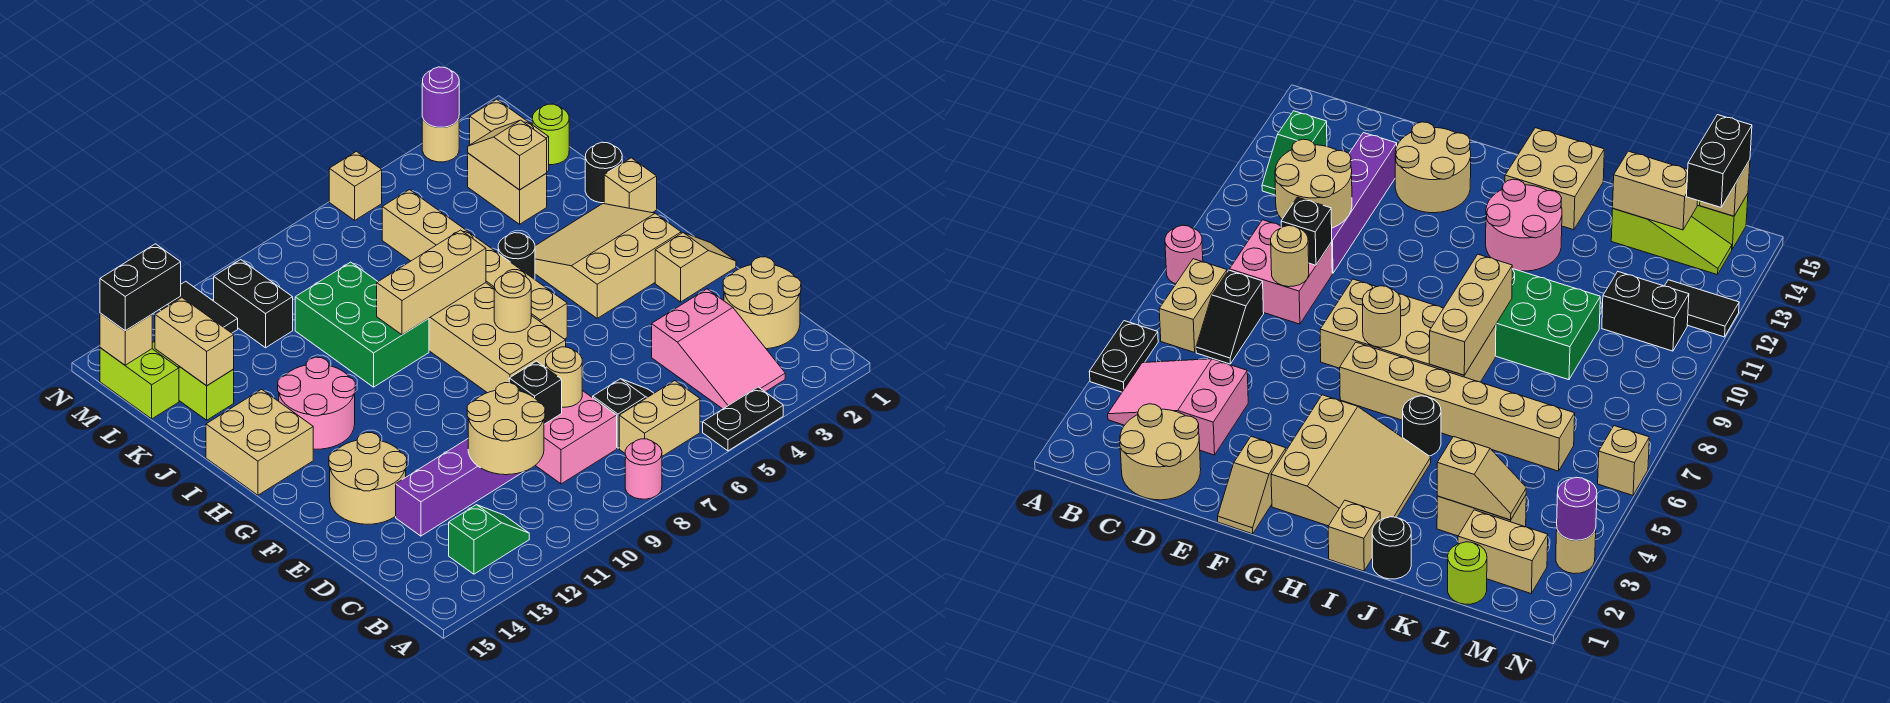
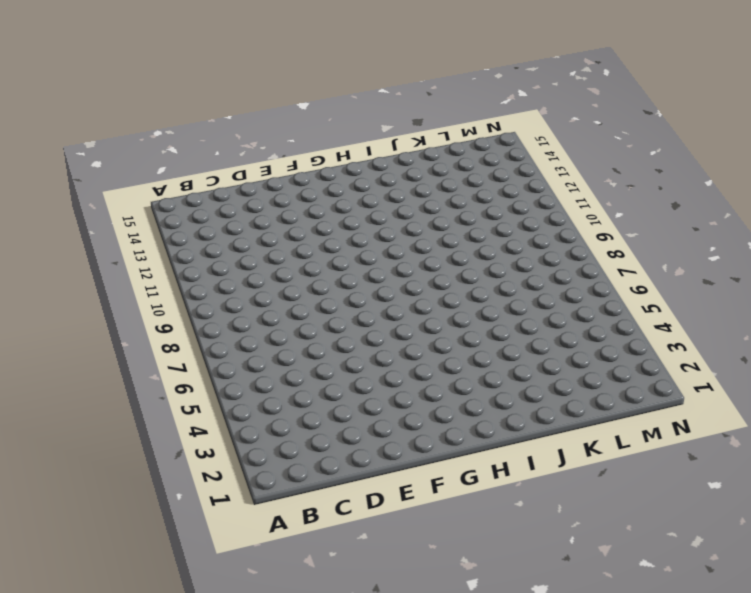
none -> black 1x2 plate [703,387,783,451]
none -> pink 1x1 round brick [625,439,662,499]
none -> pink 2x3 slope [652,289,785,409]
none -> tan 1x2 brick [619,381,700,456]

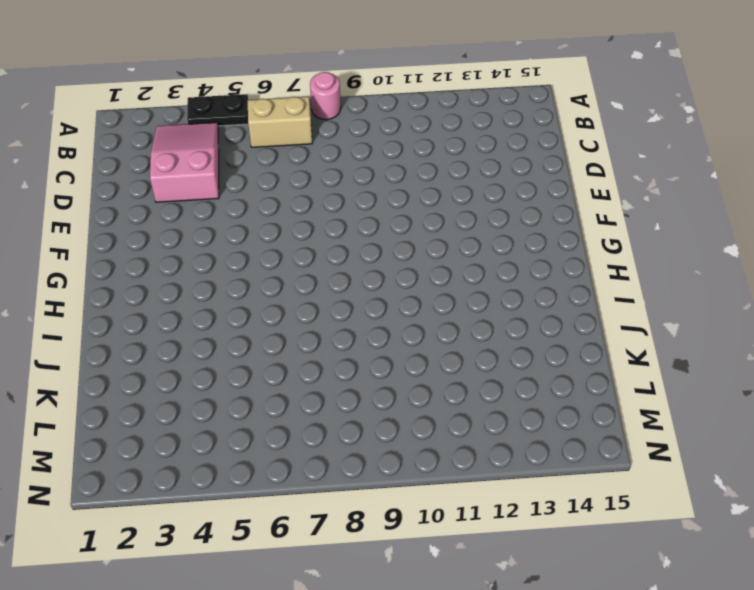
none -> green 1x2 slope [449,505,529,574]
none -> tan 2x2 round brick [723,257,801,349]
none -> black 1x2 slope [593,379,654,448]
none -> pink 2x2 brick [535,391,617,484]

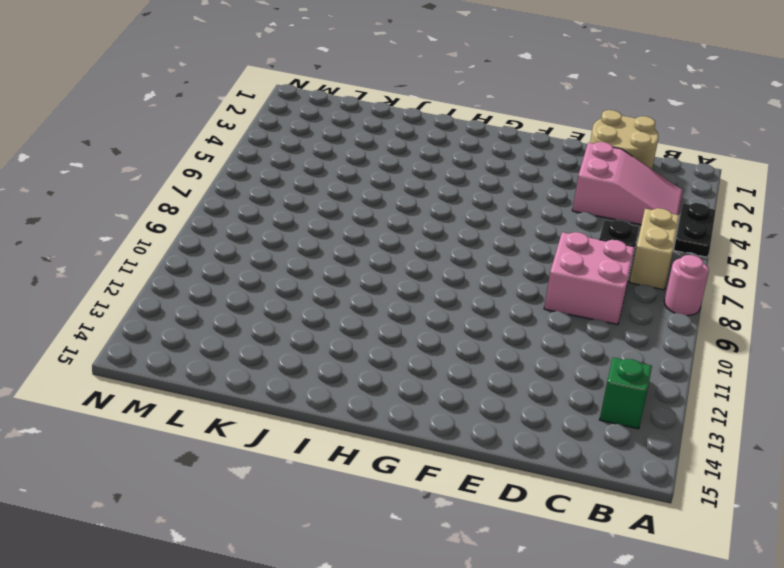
none -> purple 1x4 brick [396,439,523,536]
none -> tan 2x2 round brick [329,433,407,524]
none -> tan 1x2 slope [655,233,736,302]
none -> tan 2x4 brick [429,283,566,393]

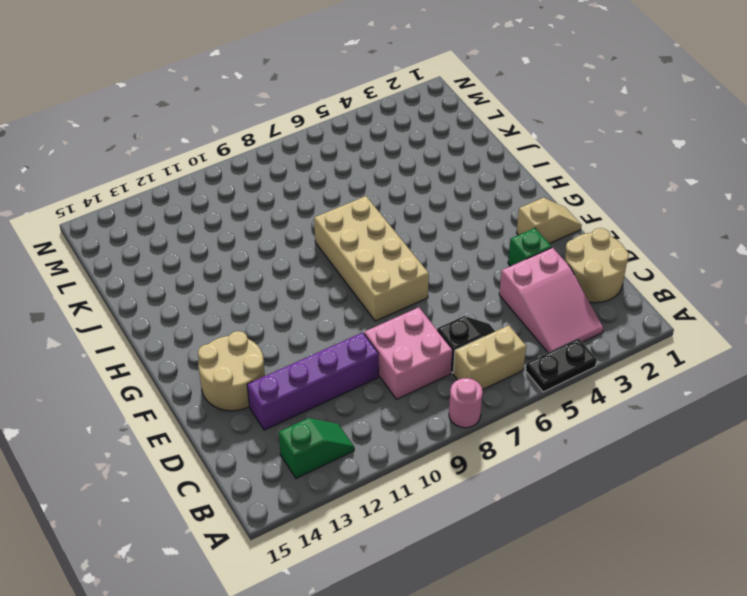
green 1x1 brick [508,228,552,266] -> none
none -> tan 3x3 slope [535,204,681,318]
none -> tan 1x6 brick [382,190,567,339]
none -> pink 2x2 round brick [278,357,355,449]
none -> tan 2x2 brick [206,389,313,495]

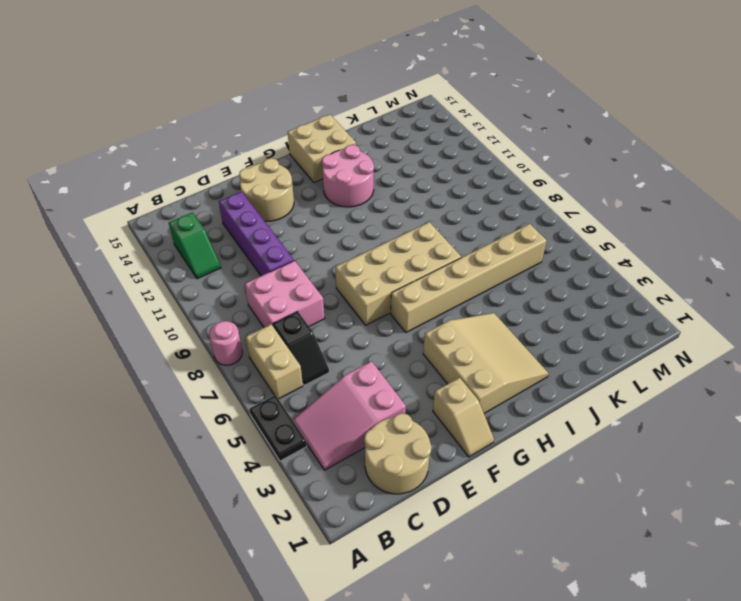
none -> tan 1x1 brick [604,158,657,213]
none -> black 1x1 round brick [498,233,535,279]
none -> green 2x3 brick [295,262,429,387]
none -> black 1x1 round brick [585,142,622,203]

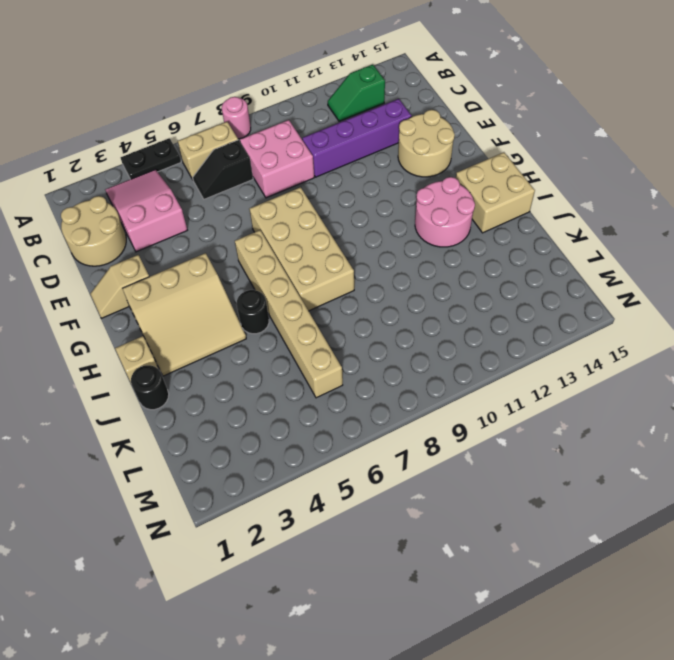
none -> green 2x3 brick [295,262,429,387]
none -> tan 1x2 brick [468,153,547,224]
none -> lime 1x3 slope [152,341,234,420]
none -> lime 1x1 round brick [532,104,569,165]

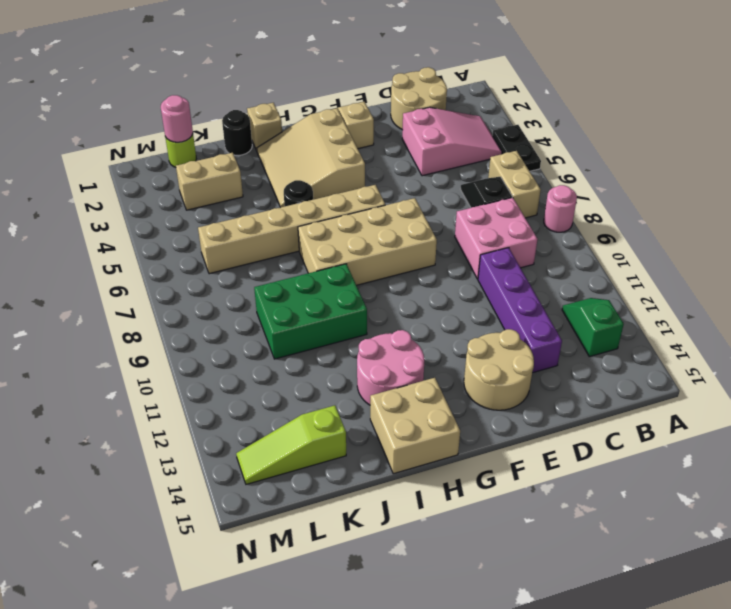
pink 1x1 round brick [161,95,193,142] -> none
none -> tan 1x2 brick [470,99,549,171]
none -> black 1x2 brick [214,260,293,348]
none -> lime 1x2 brick [100,348,179,419]
none -> black 1x2 tile [159,281,238,333]

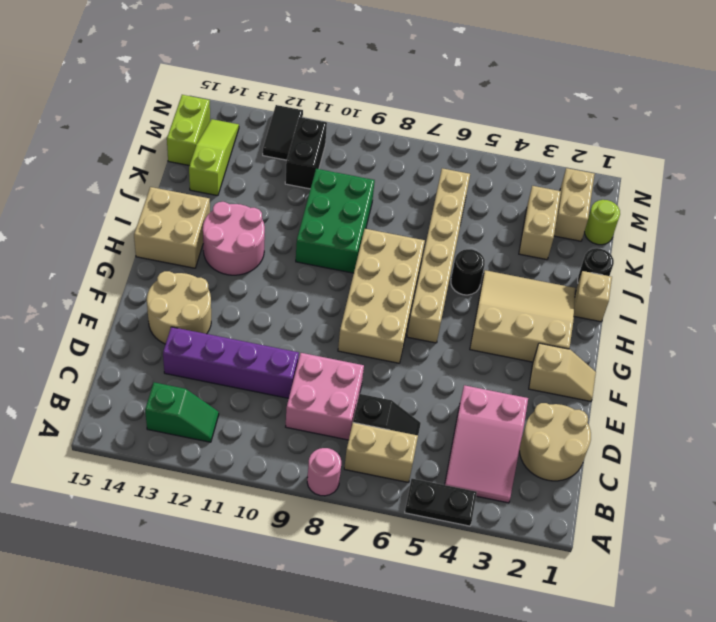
none -> tan 1x1 round brick [422,117,459,162]
none -> tan 1x1 brick [329,152,382,220]
none -> tan 2x2 round brick [467,383,545,475]
none -> tan 1x1 round brick [546,347,582,407]

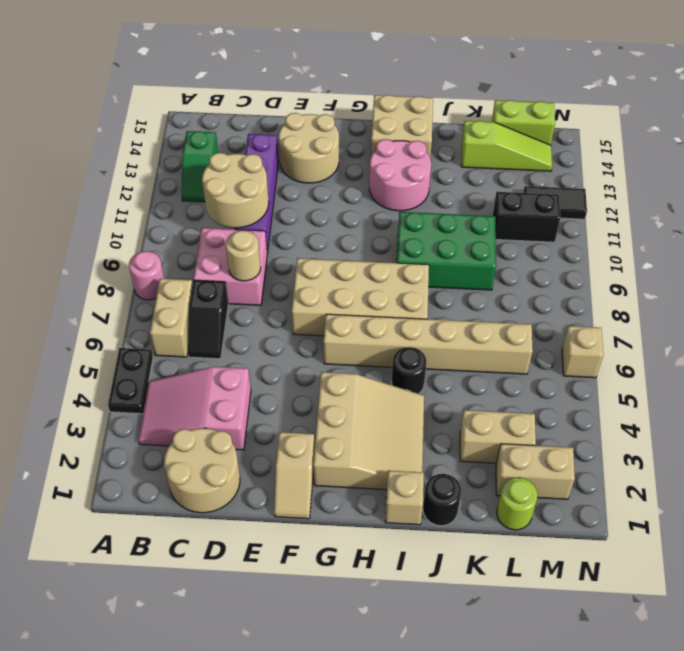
none -> tan 1x1 round brick [422,117,459,162]
none -> black 1x1 brick [509,361,562,424]
none -> tan 1x1 round brick [494,272,531,332]
none -> tan 1x3 brick [377,230,486,335]

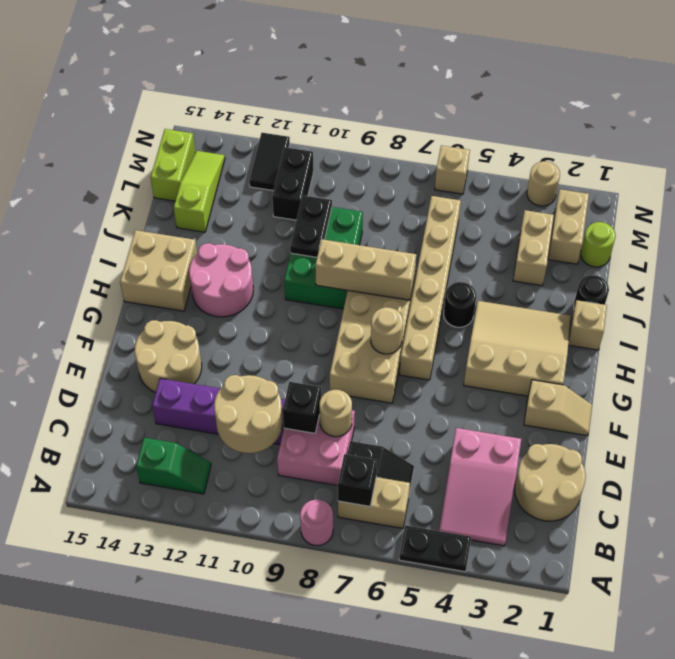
black 1x1 brick [338,454,377,507] -> none
black 1x2 plate [290,195,332,257] -> none
none -> tan 1x2 slope [468,120,547,190]
none -> tan 1x2 brick [155,298,234,386]
none -> tan 1x1 brick [100,313,152,365]
none -> purple 1x1 round brick [422,67,459,127]

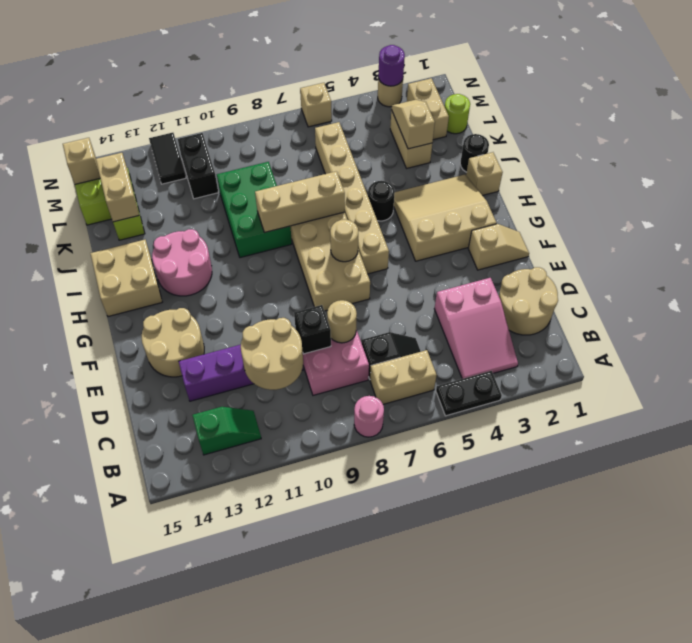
none -> black 1x2 brick [100,244,181,330]

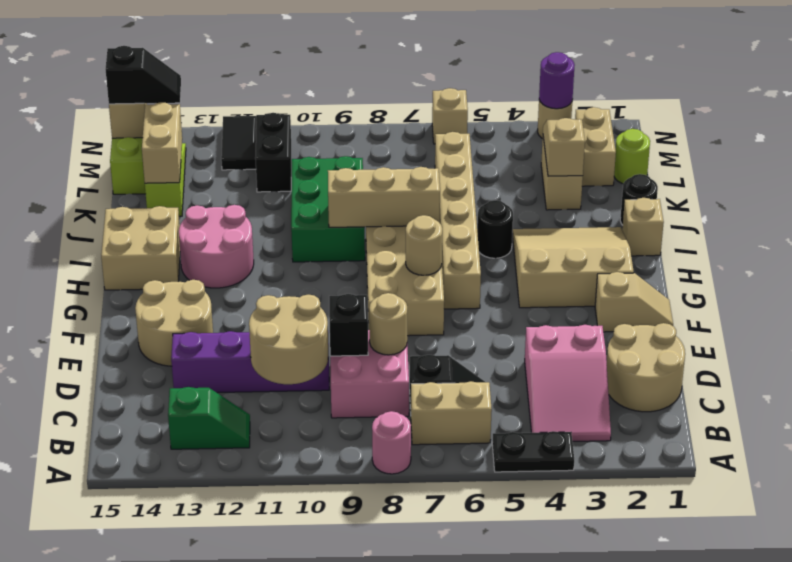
black 1x2 slope [106,46,181,104] -> black 1x2 brick [100,244,181,330]

